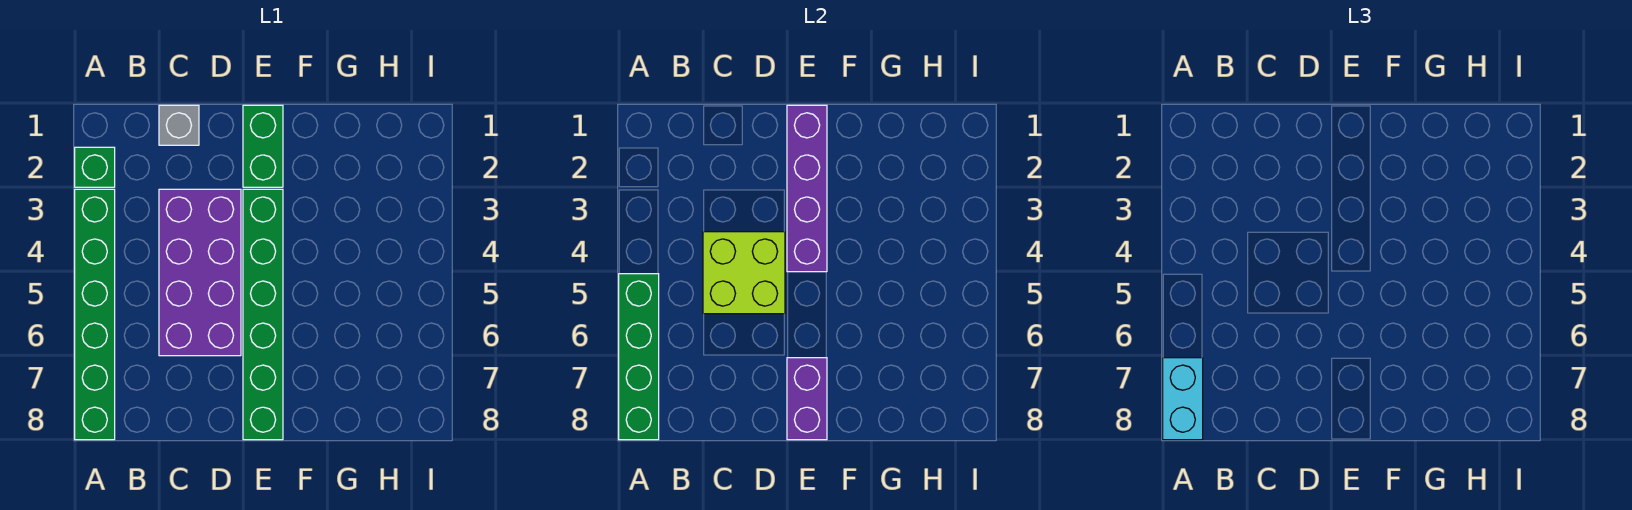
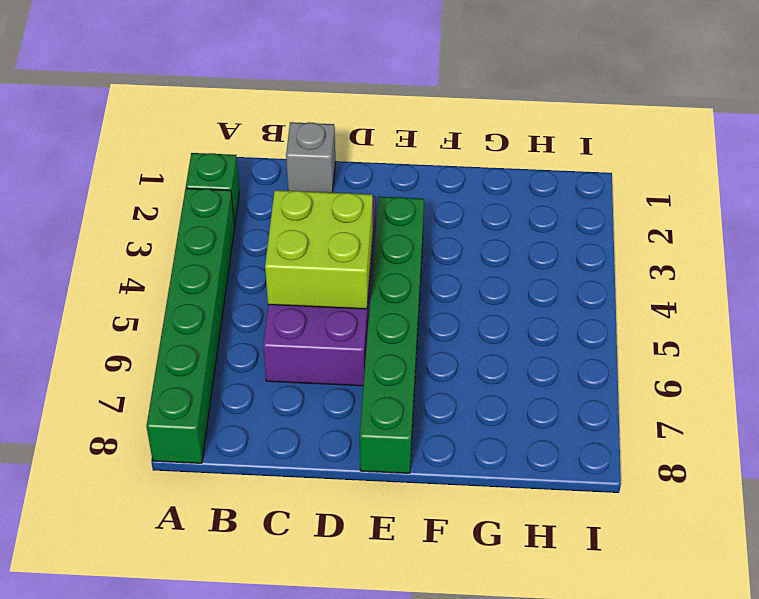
none -> green 1x2 brick [243,105,283,187]
none -> green 1x4 brick [619,274,659,440]

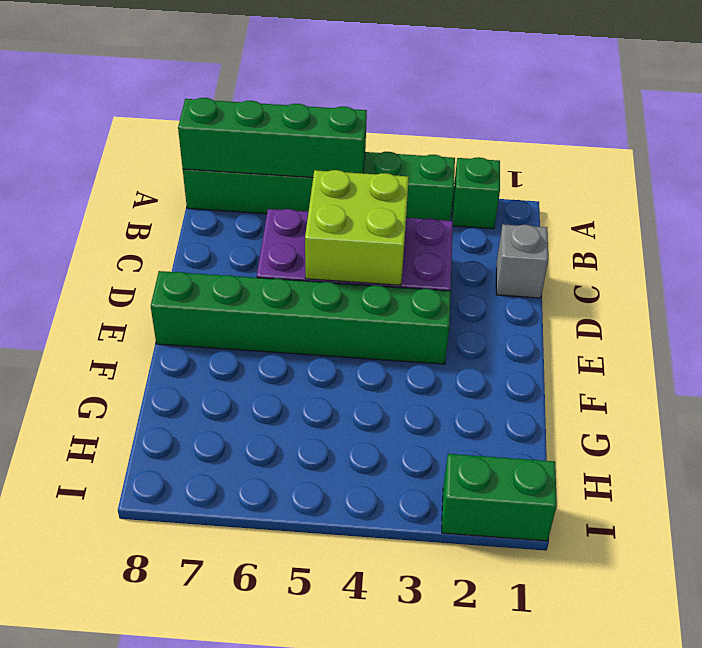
green 1x2 brick [442,454,557,541] -> green 1x2 brick moved to [243,105,283,187]
none -> purple 1x4 brick [787,105,827,272]
none -> purple 1x2 brick [787,358,827,440]

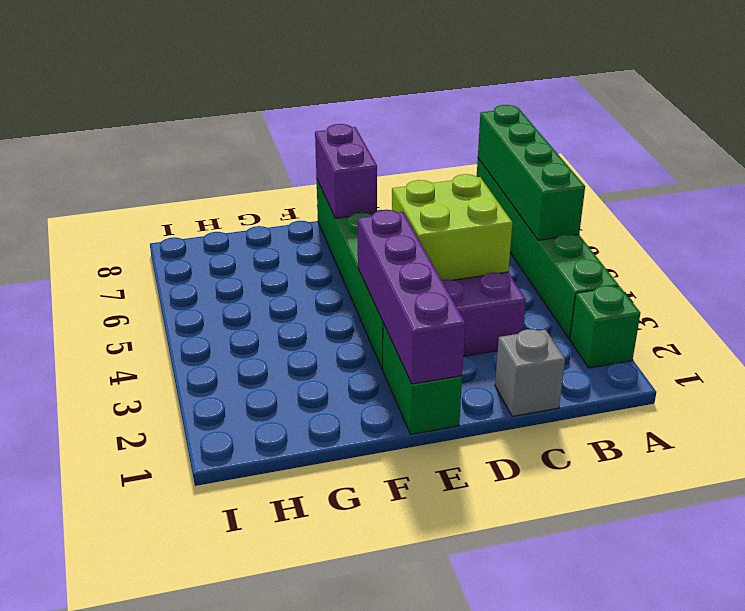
none -> cyan 1x2 brick [1163,358,1203,440]

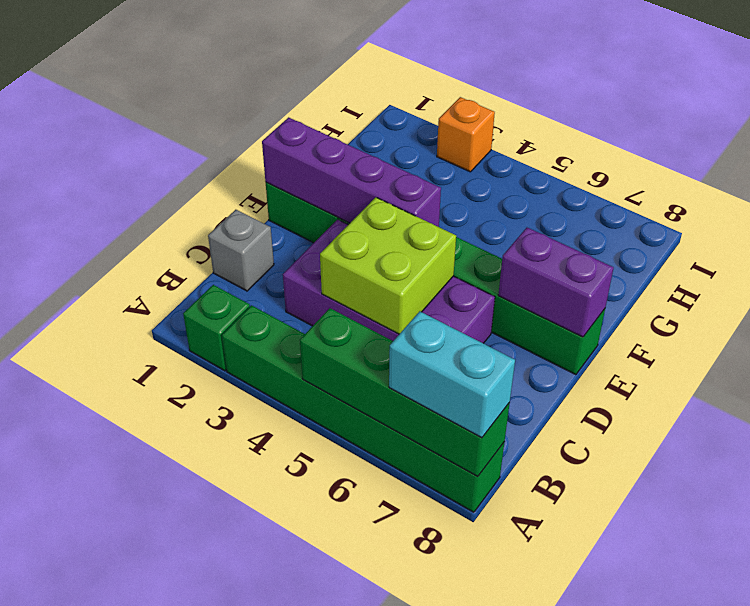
orange 1x1 brick [437,97,495,172] -> none

